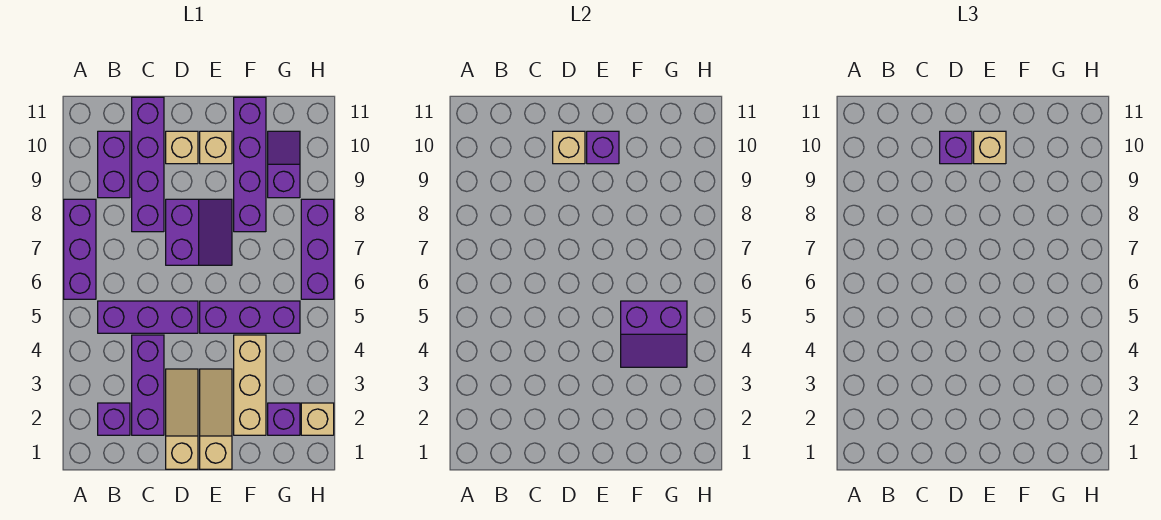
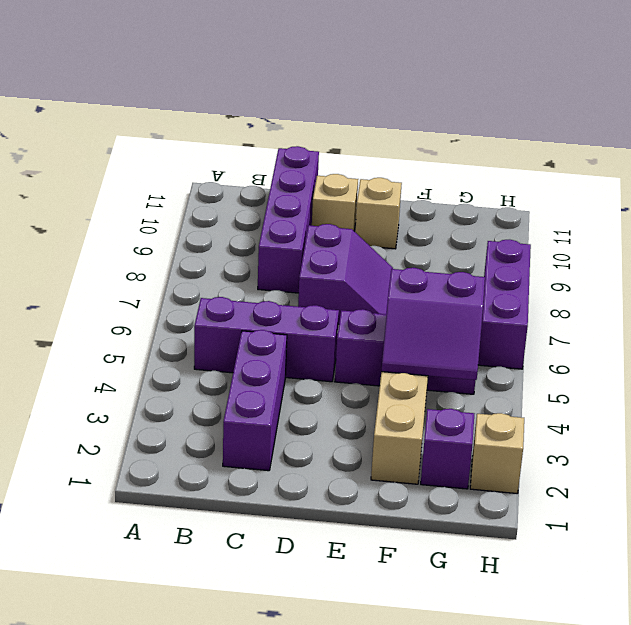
none -> purple 1x3 brick [64,199,96,299]
none -> purple 1x1 brick [98,403,130,435]
none -> purple 1x2 brick [98,131,130,198]

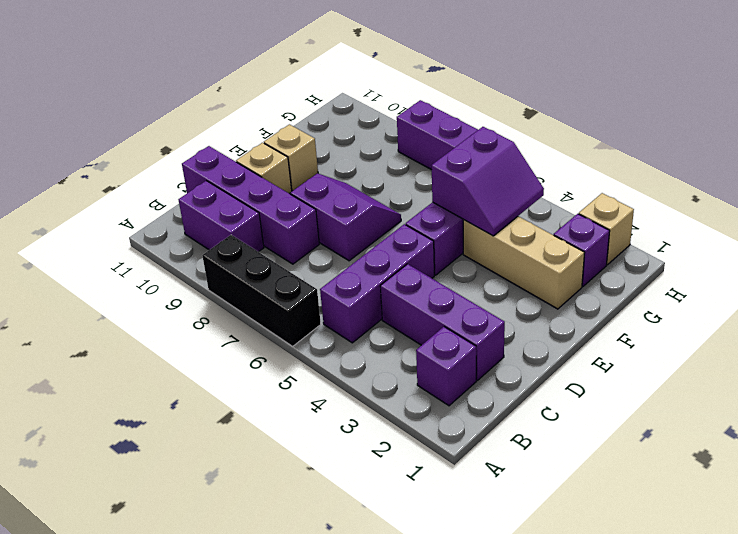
black 1x3 brick [202,235,321,346] -> purple 1x3 brick [64,199,96,299]
none -> tan 1x3 slope [166,369,198,469]
none -> tan 1x3 slope [200,369,232,469]
none -> purple 1x4 brick [234,97,266,232]

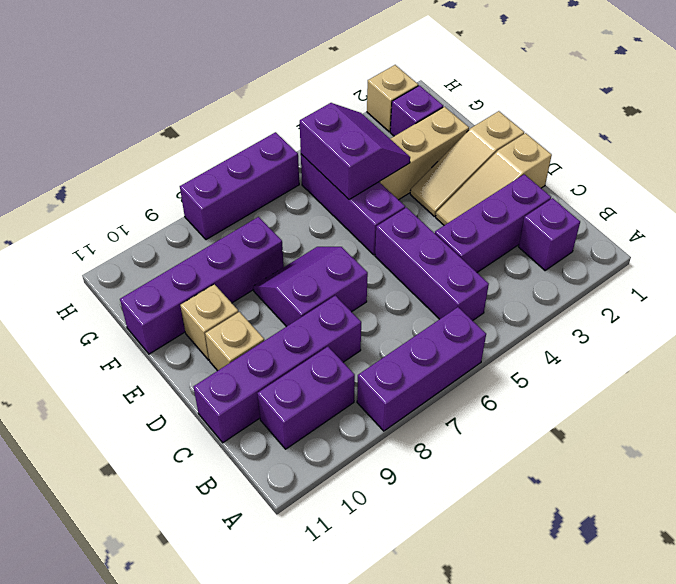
none -> purple 1x2 slope [268,131,300,198]
none -> tan 1x1 brick [553,131,585,164]
none -> purple 1x1 brick [587,131,619,164]

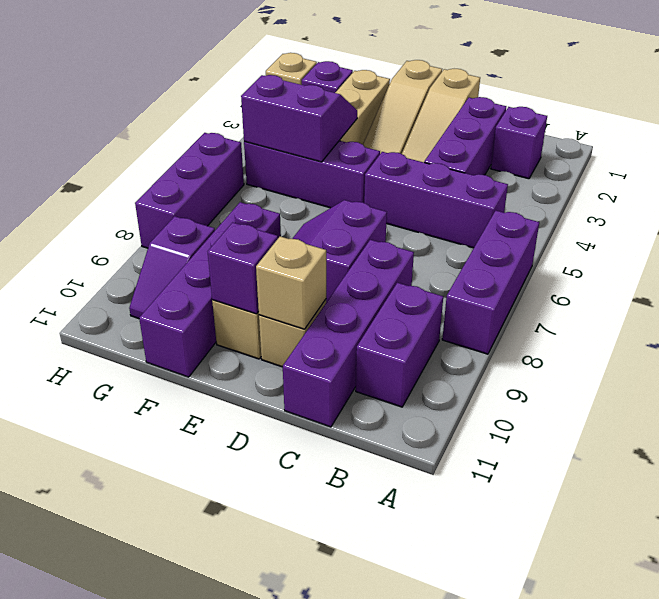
none -> purple 1x1 brick [940,131,972,164]
none -> tan 1x1 brick [974,131,1006,164]

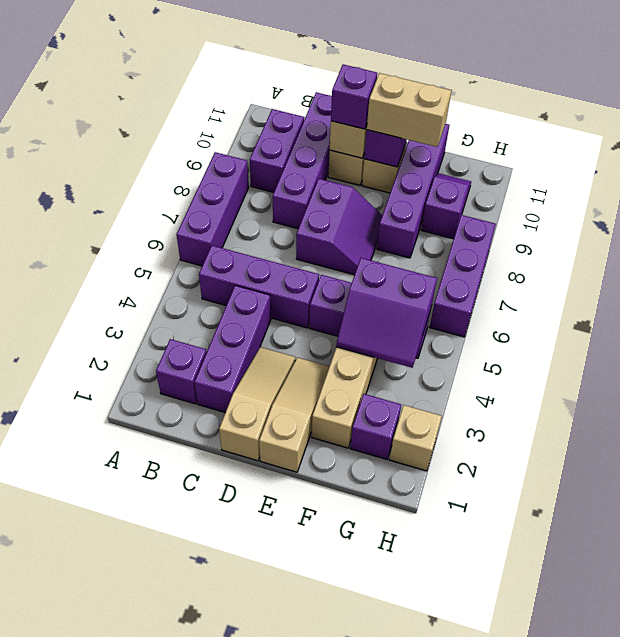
tan 1x2 brick [367,73,451,147] -> tan 1x1 brick [974,131,1006,164]

